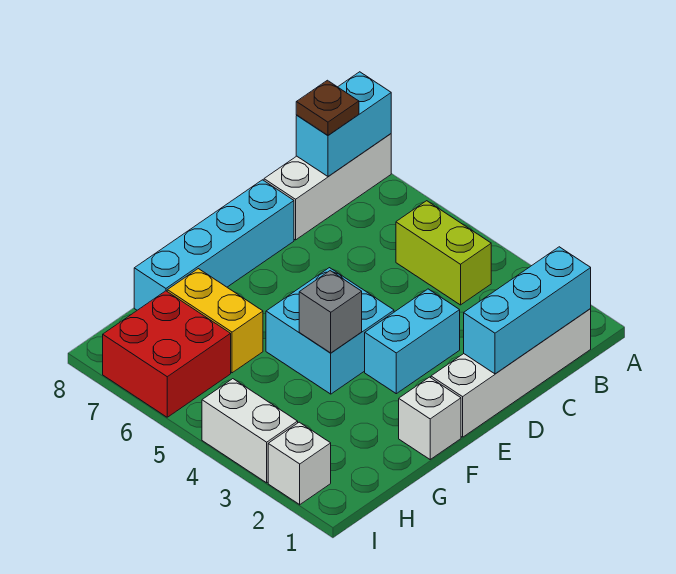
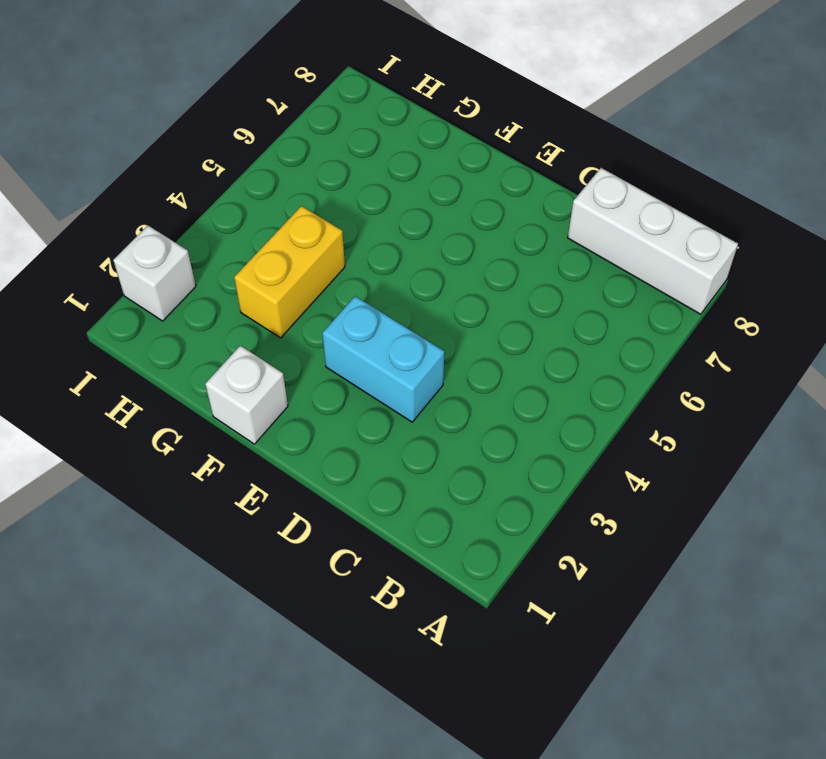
yellow 1x2 brick [234,206,345,338] -> yellow 1x2 brick moved to [167,269,263,373]
none -> white 1x4 brick [431,308,591,437]
none -> lime 1x2 brick [396,201,491,305]
none -> cyan 1x4 brick [134,180,294,310]

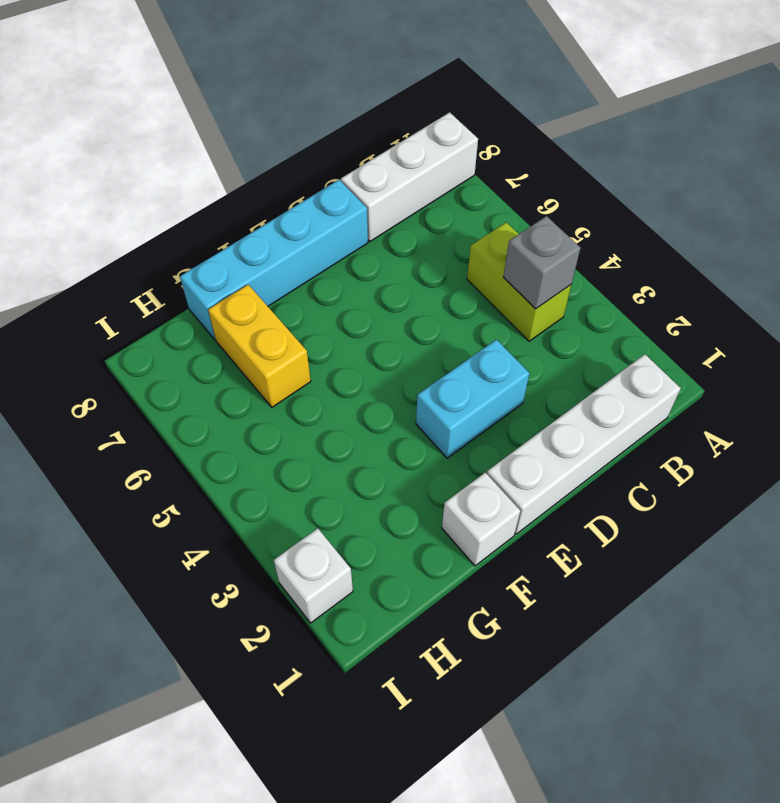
grey 1x1 brick [504,216,581,309] -> grey 1x1 brick moved to [299,271,362,353]
none -> cyan 2x2 brick [266,268,394,394]
none -> red 2x2 brick [103,291,231,417]
none -> white 1x2 brick [202,379,298,483]

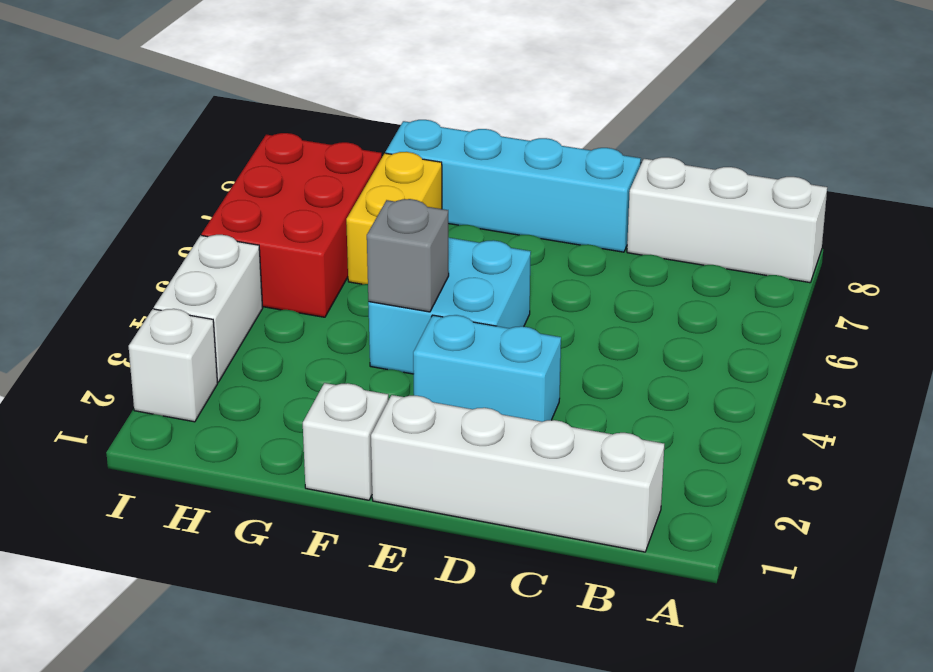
red 2x3 brick [202,133,382,317] -> red 2x2 brick [103,291,231,417]
none -> lime 1x2 brick [396,201,491,305]
none -> cyan 1x2 brick [296,72,391,176]
none -> cyan 1x3 brick [464,247,591,374]

